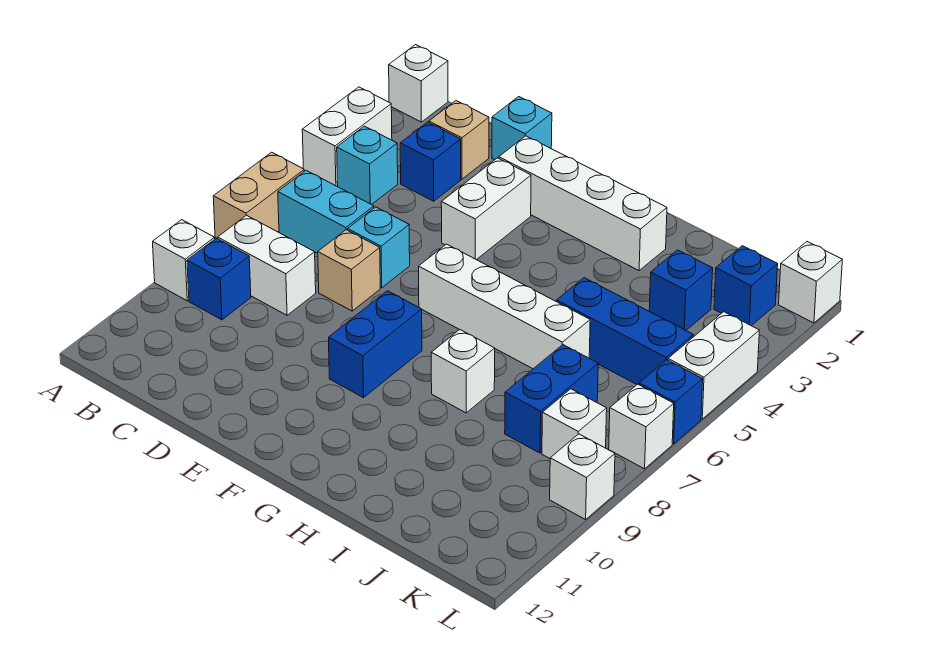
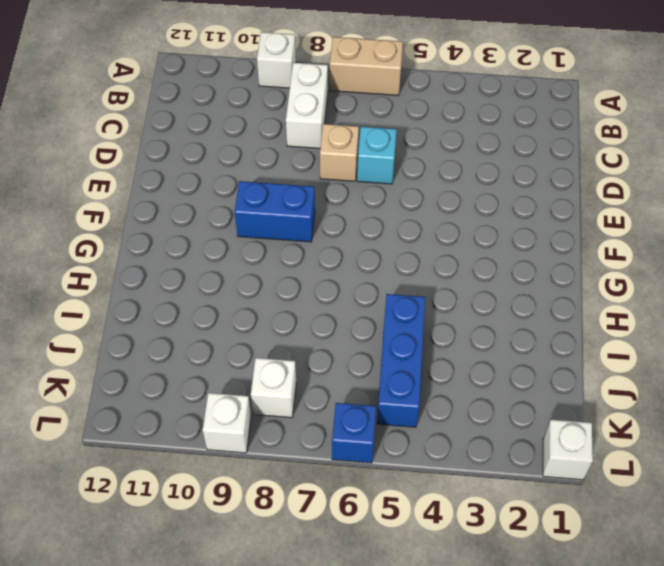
none -> white 1x1 brick [389,45,448,122]
none -> white 1x2 brick [302,87,392,186]
none -> cyan 1x1 brick [337,126,398,205]

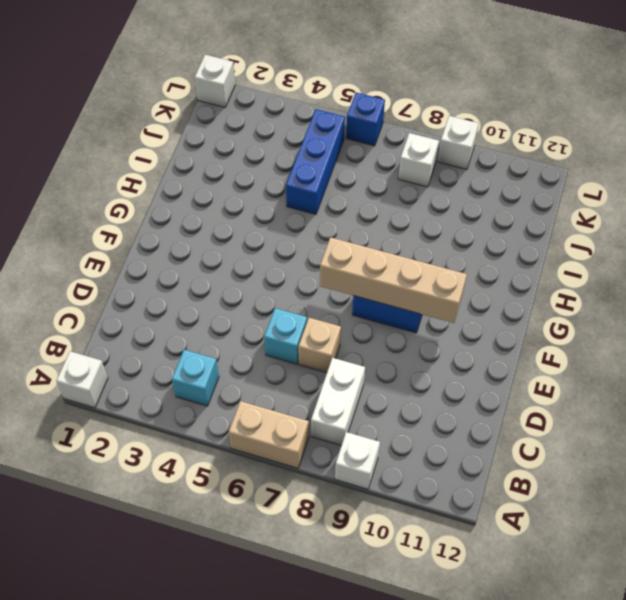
tan 1x4 brick [320,237,467,323] -> none
none -> white 1x2 brick [302,87,392,186]
none -> cyan 1x2 brick [278,170,374,254]
none -> blue 1x1 brick [187,238,251,320]

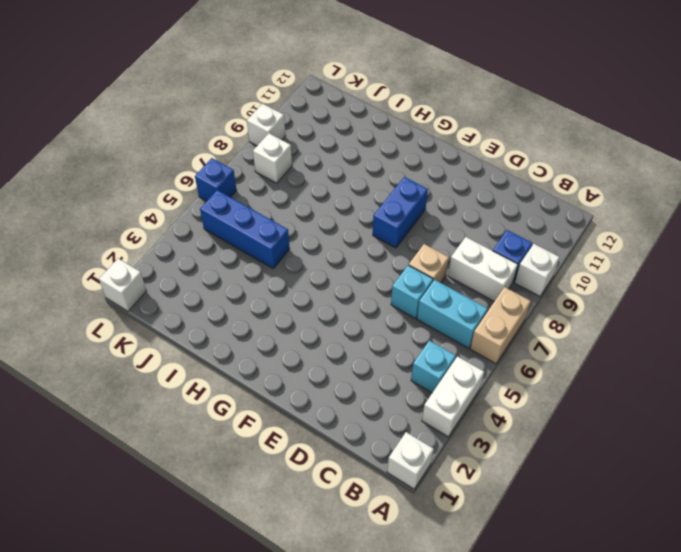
none -> tan 1x1 brick [429,101,489,179]
none -> blue 1x1 brick [400,122,461,201]
none -> cyan 1x1 brick [492,97,552,160]

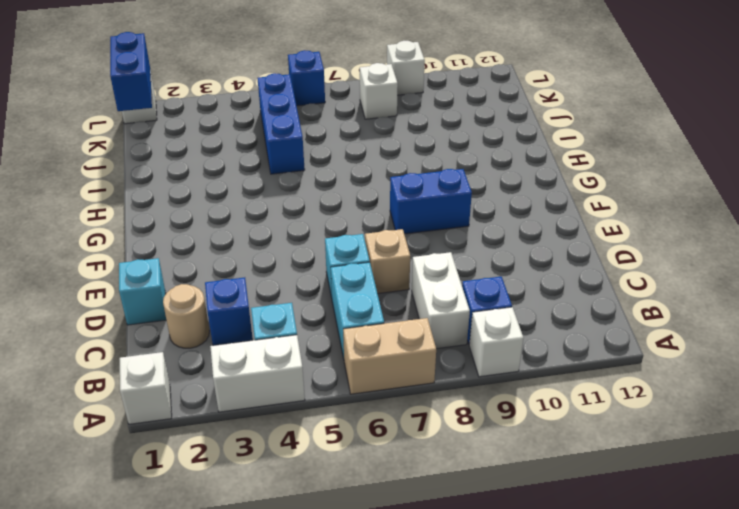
tan 1x1 round brick [163,284,209,348] -> tan 1x1 brick [429,101,489,179]
blue 1x2 brick [110,32,152,111] -> blue 1x2 brick turned to [505,345,598,453]
none -> white 1x4 brick [499,136,667,270]
none -> white 1x2 brick [441,158,531,260]
none -> white 1x4 brick [419,244,590,369]

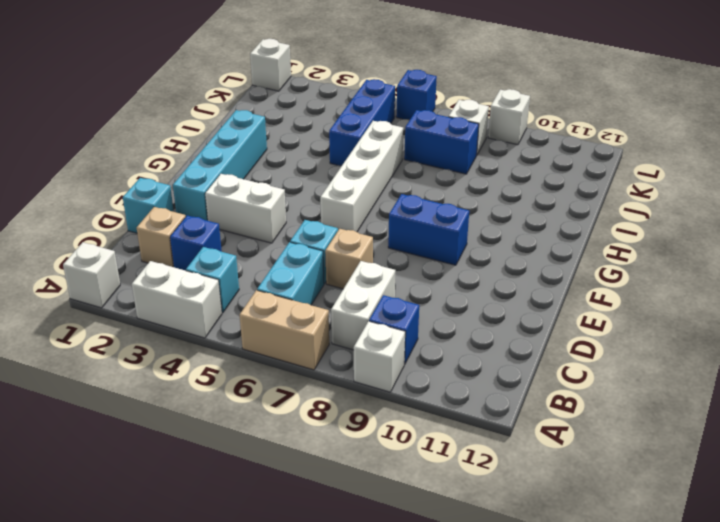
cyan 1x4 brick [173,110,267,221] -> white 1x4 brick [499,136,667,270]
none -> white 1x1 brick [431,330,495,413]
none -> blue 1x1 brick [649,250,713,330]
none -> blue 1x1 brick [714,246,778,326]

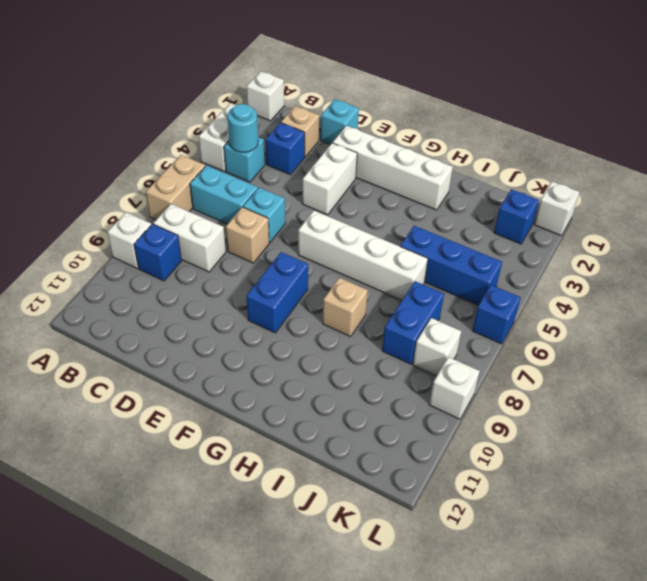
cyan 1x1 round brick [228,104,258,152] -> none
tan 1x1 brick [323,278,368,337] -> white 1x1 brick [431,330,495,413]
none -> blue 1x1 brick [649,250,713,330]
none -> white 1x2 brick [668,312,760,419]
none -> white 1x1 brick [609,384,674,469]

